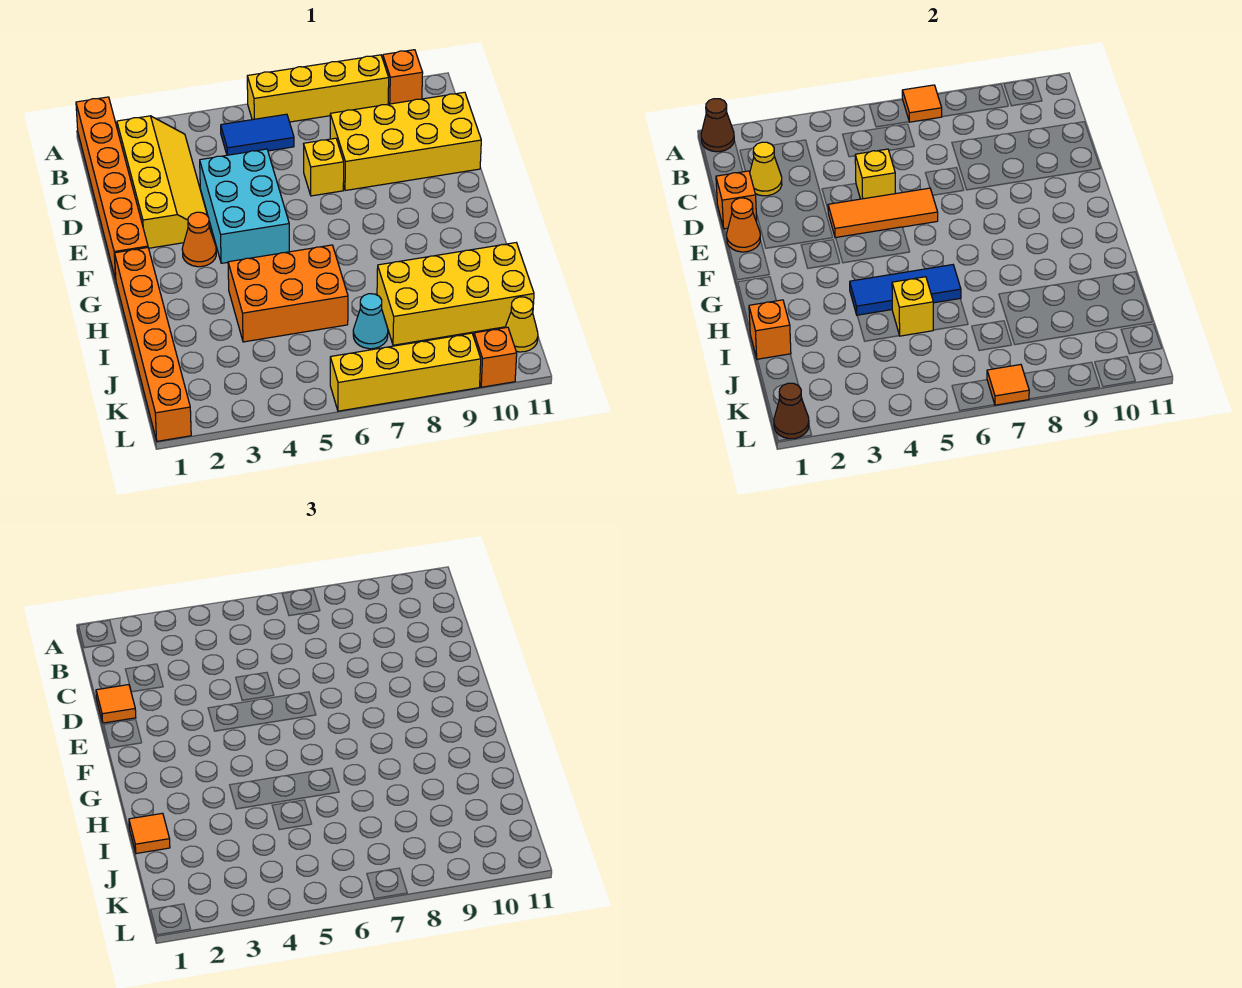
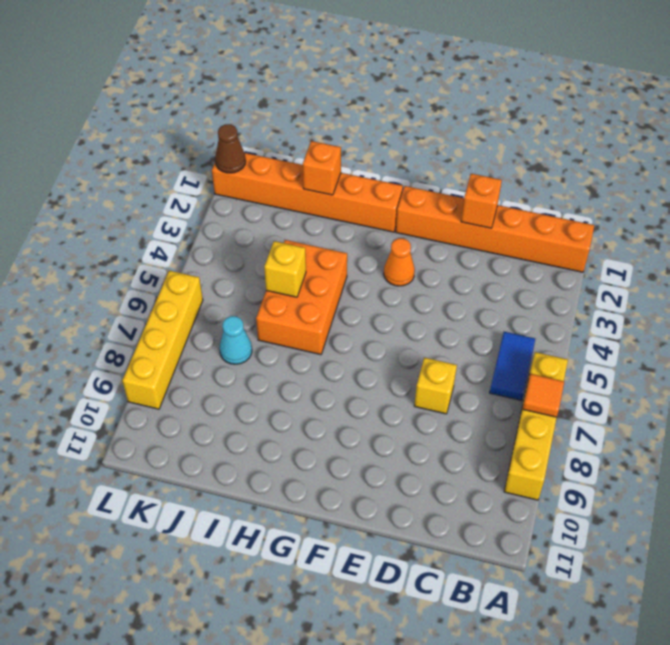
none -> orange 1x1 brick [383,50,423,104]
none -> yellow 2x4 slope [117,116,212,248]
none -> yellow 2x4 brick [330,92,481,191]
none -> cyan 2x3 brick [200,149,289,263]

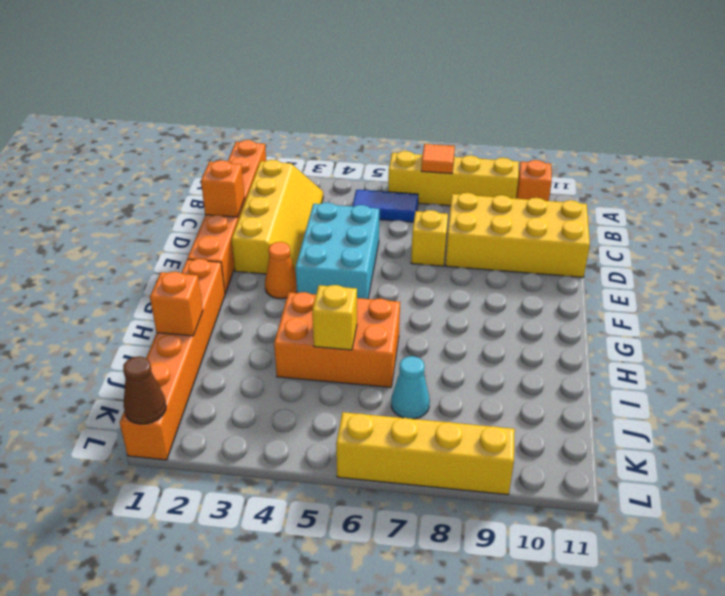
none -> yellow 2x4 brick [377,243,534,345]
none -> yellow 1x1 cone [505,297,538,352]
none -> orange 1x1 brick [474,327,517,387]
none -> brown 1x1 cone [701,99,734,152]

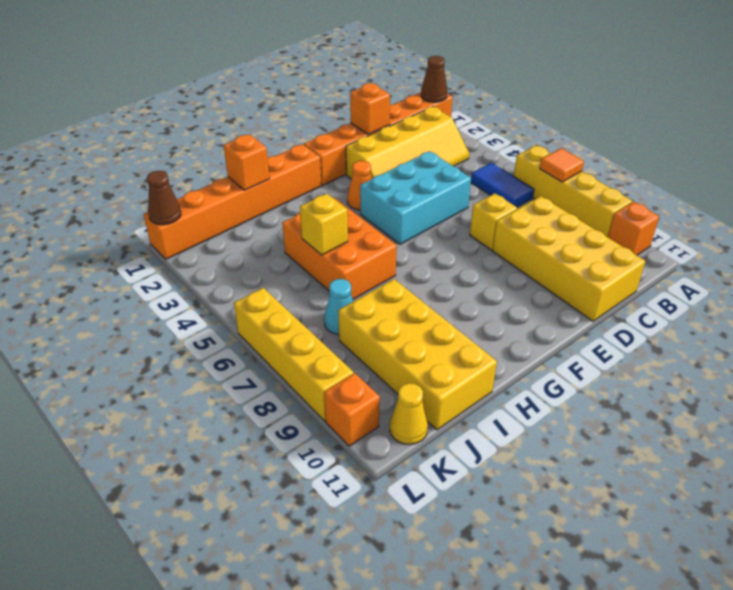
none -> yellow 1x1 cone [750,142,782,196]
none -> yellow 1x1 brick [855,149,895,199]
none -> orange 1x1 cone [727,198,760,252]
none -> orange 1x3 tile [828,188,938,238]

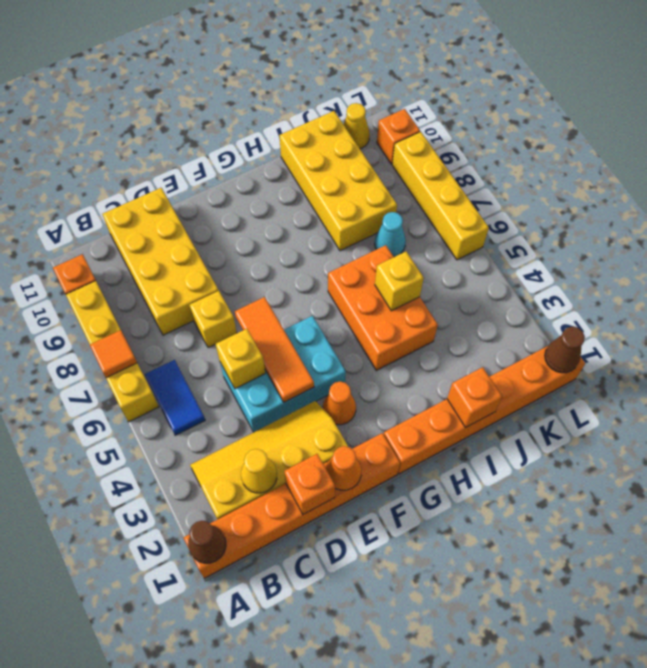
none -> blue 1x3 tile [850,265,961,315]
none -> orange 1x1 tile [987,365,1029,405]
none -> orange 1x1 tile [96,685,136,723]
none -> orange 1x1 tile [129,813,170,854]

